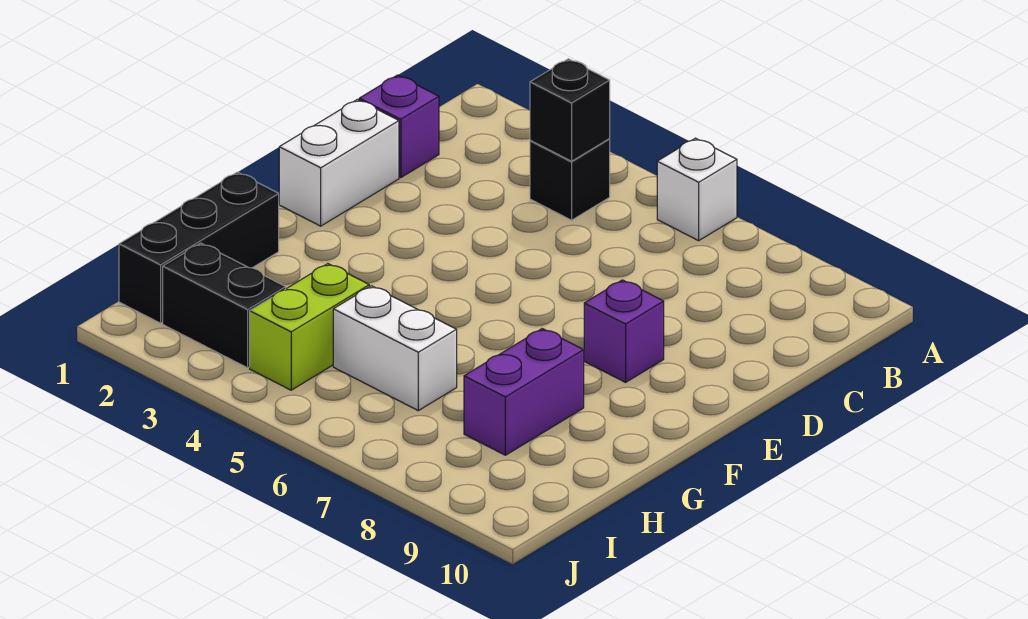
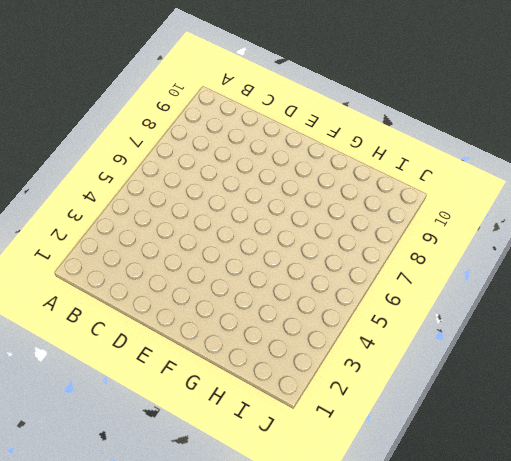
none -> white 1x1 brick [657,138,737,241]
none -> black 1x1 brick [530,139,610,220]

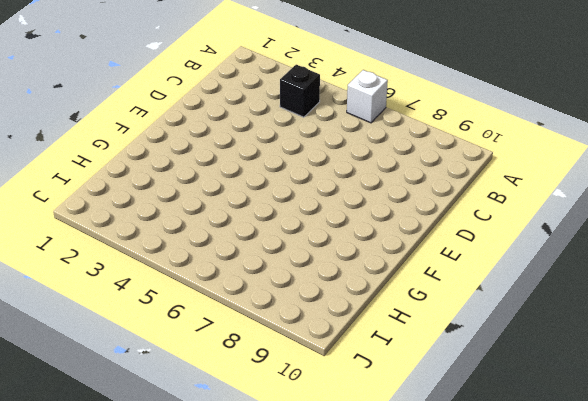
none -> purple 1x1 brick [359,75,439,178]
none -> white 1x2 brick [279,99,399,226]

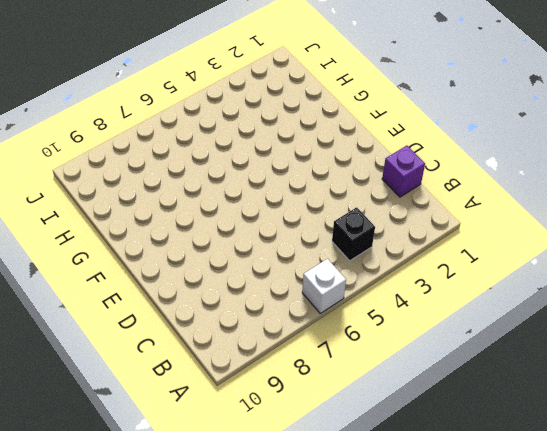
none -> white 1x2 brick [279,99,399,226]
none -> purple 1x1 brick [584,280,664,382]

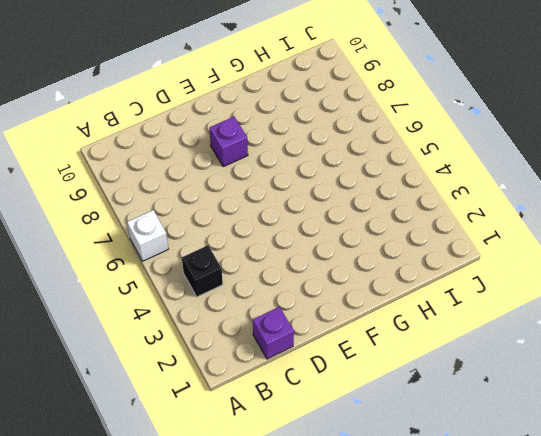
none -> white 1x2 brick [279,99,399,226]
none -> black 1x3 brick [119,172,279,323]

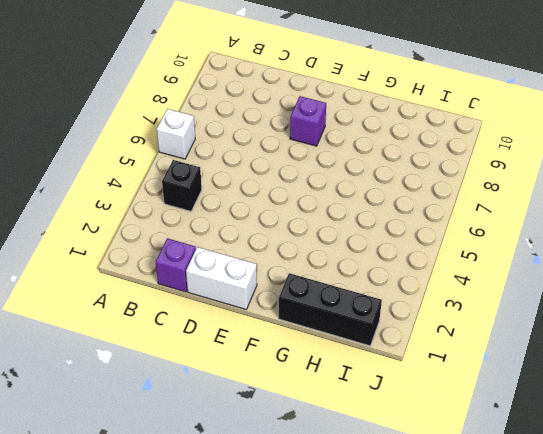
none -> purple 1x2 brick [464,329,584,455]
none -> lime 1x2 brick [250,264,369,390]

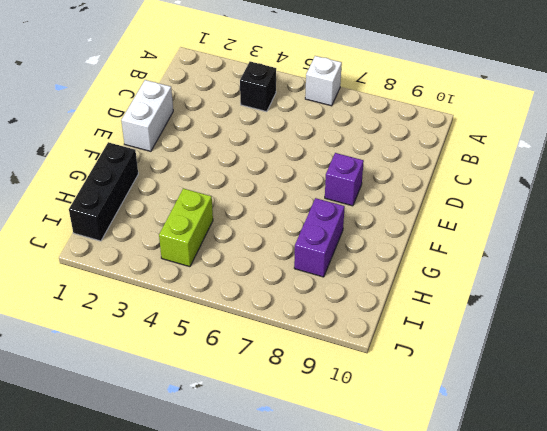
none -> purple 1x1 brick [359,75,439,178]
none -> white 1x2 brick [333,286,457,411]

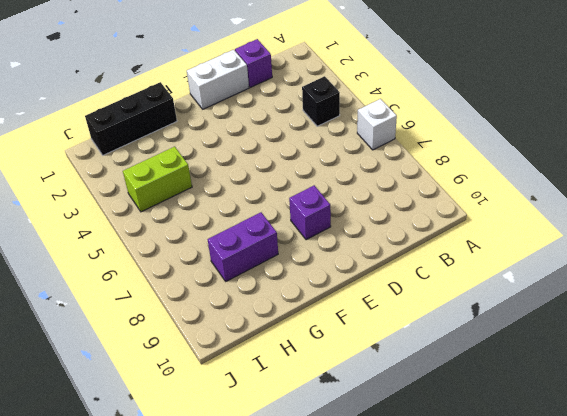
none -> white 1x2 brick [333,286,457,411]
none -> black 1x2 brick [163,243,286,368]

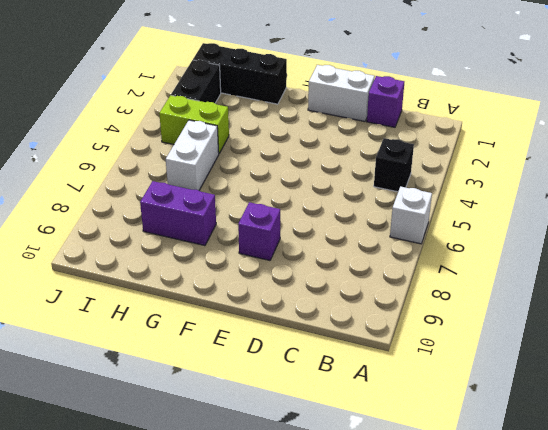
none -> black 1x1 brick [530,59,610,161]

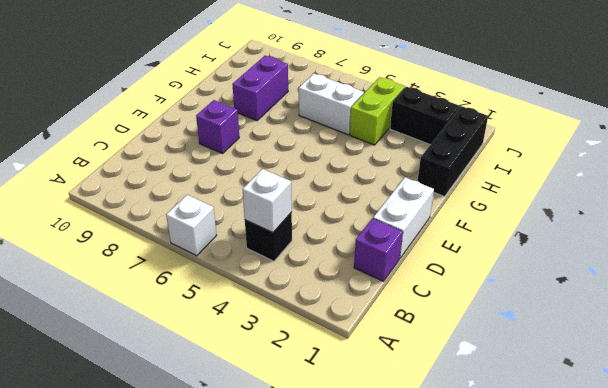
white 1x1 brick [243,169,292,233] -> black 1x1 brick [530,59,610,161]

